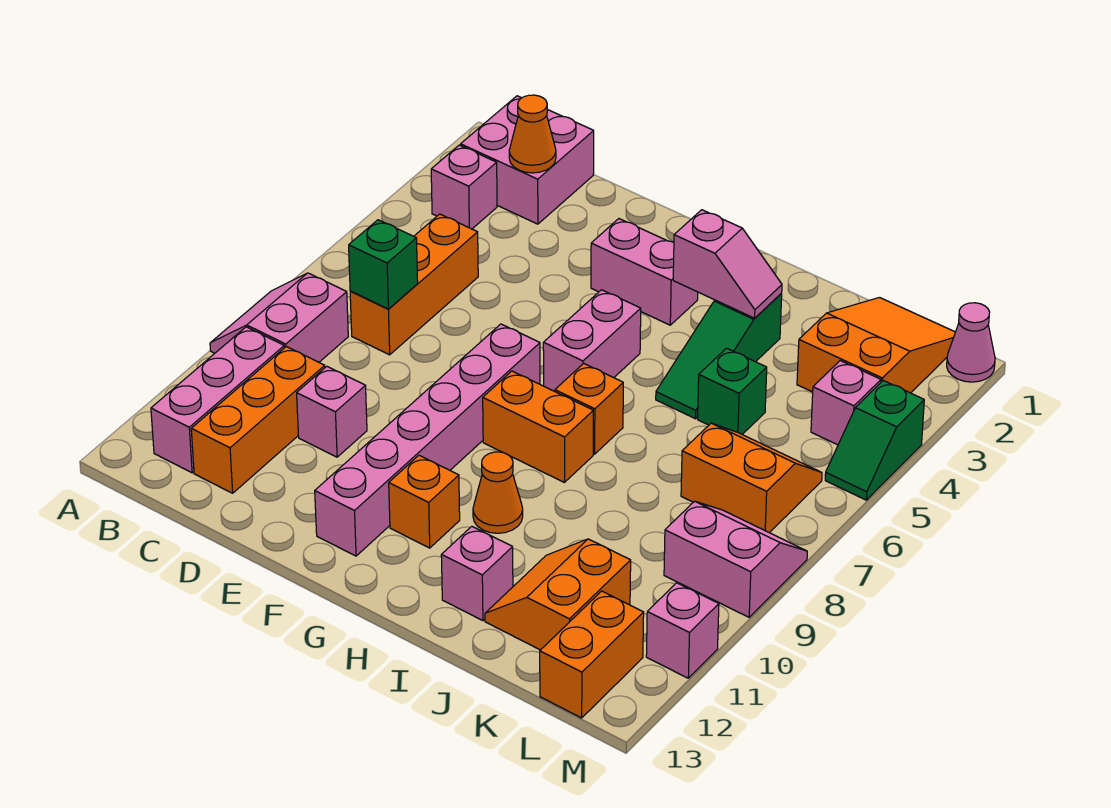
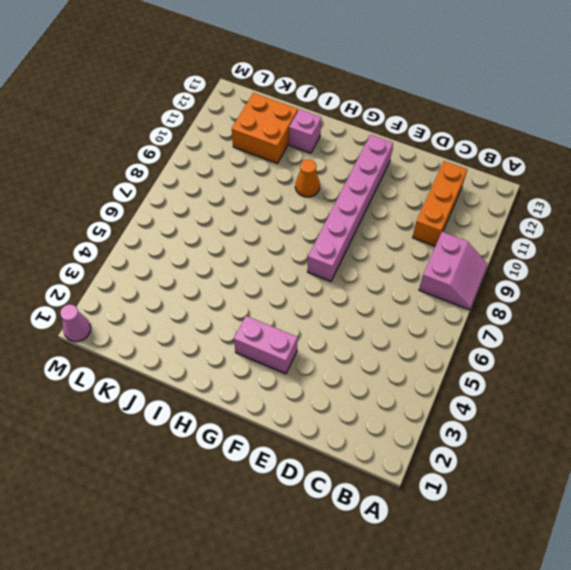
orange 2x2 brick [232,93,298,164] -> orange 2x2 slope [485,539,631,650]
none -> pink 2x2 brick [461,96,594,224]
none -> pink 1x1 brick [431,145,497,229]
none -> pink 1x3 brick [151,327,284,473]

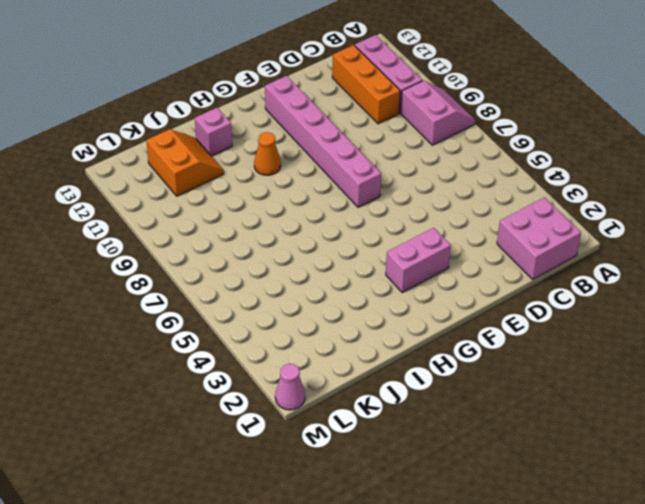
none -> pink 1x1 brick [431,145,497,229]
none -> orange 1x3 brick [350,214,478,355]
none -> pink 1x1 brick [297,366,367,457]

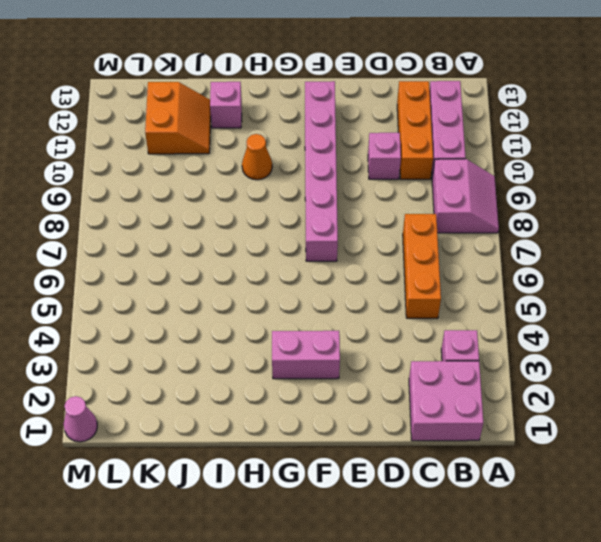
none -> pink 1x2 brick [543,290,641,391]
none -> orange 1x2 brick [483,371,593,482]
none -> orange 1x1 brick [389,455,460,548]

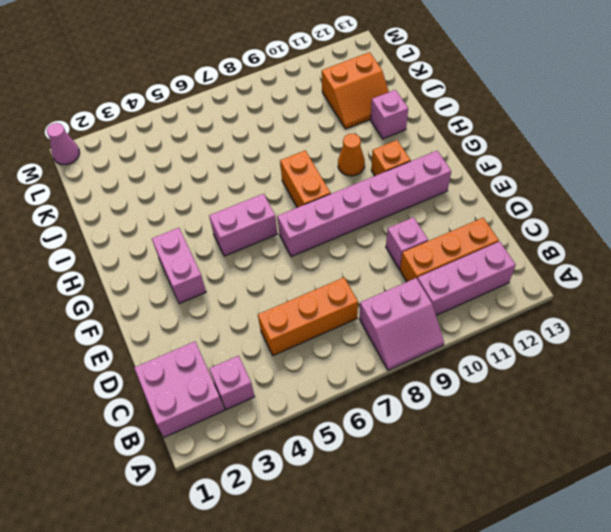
none -> orange 1x1 brick [555,363,623,454]
none -> green 1x3 slope [656,294,782,419]
none -> green 1x1 brick [698,348,767,434]

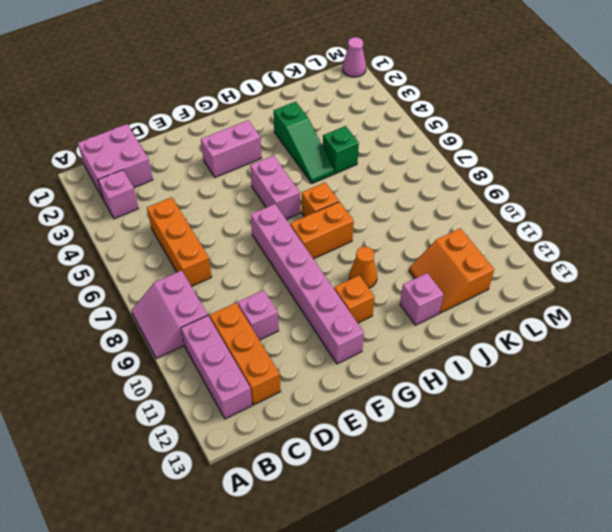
none -> orange 2x3 slope [797,298,955,393]
none -> orange 2x2 slope [681,423,822,533]
none -> pink 1x1 brick [811,361,881,445]

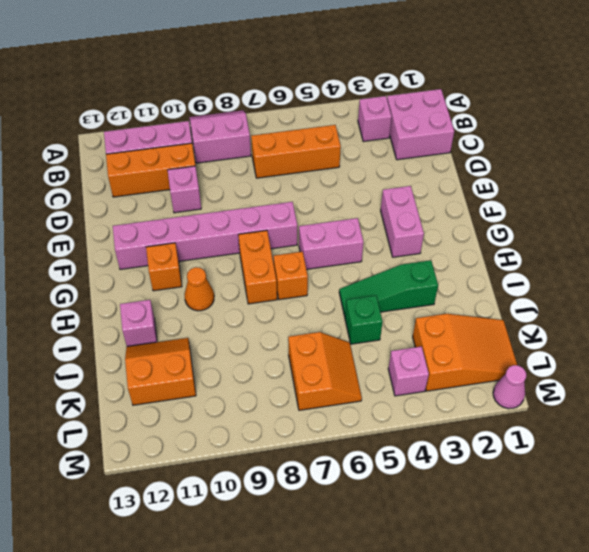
none -> pink 2x2 slope [664,501,807,617]
none -> orange 1x2 brick [540,591,644,718]
none -> green 1x2 slope [825,381,924,500]

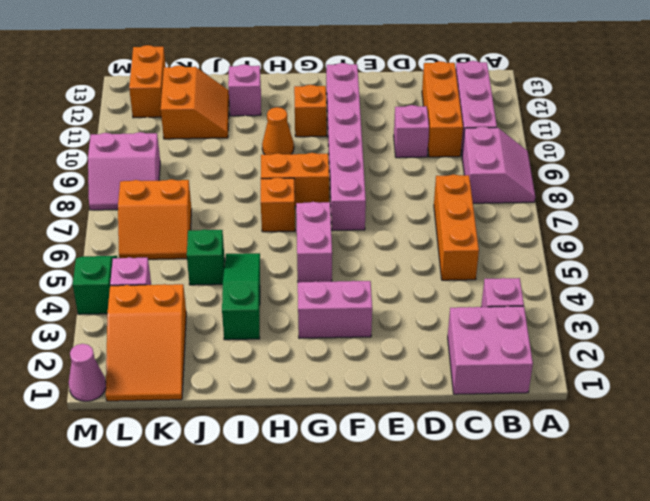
none -> pink 1x1 brick [646,583,719,678]
none -> orange 1x1 cone [509,95,556,173]
none -> green 1x1 brick [349,220,418,309]

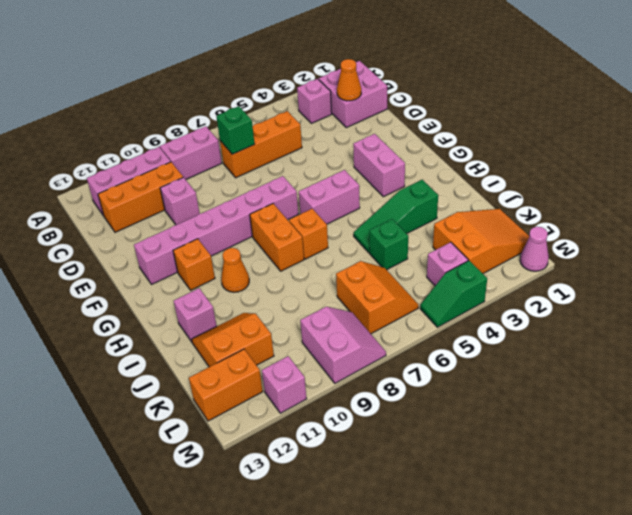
none -> pink 1x2 slope [673,210,782,318]

